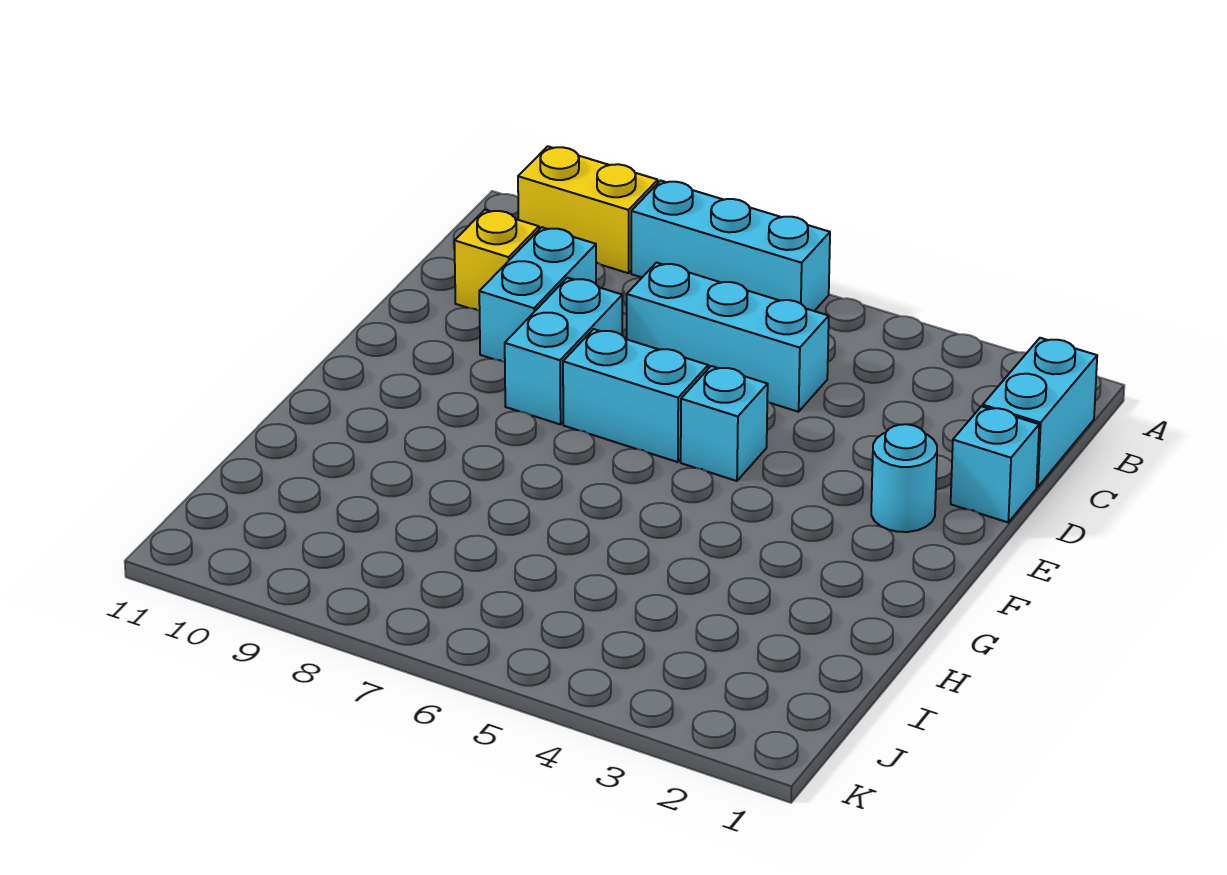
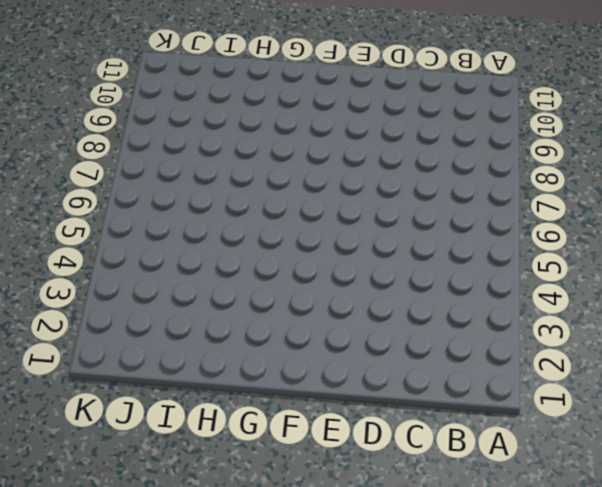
none -> cyan 1x3 brick [631,181,830,311]
none -> yellow 1x2 brick [518,146,658,273]

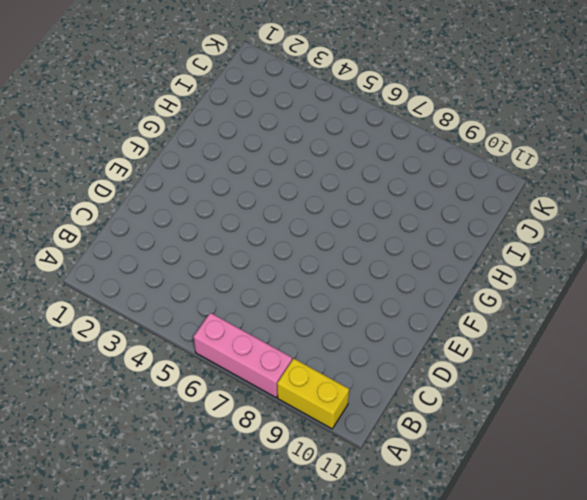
pink 1x3 brick [194,313,292,397] -> cyan 1x3 brick [631,181,830,311]
none -> cyan 1x2 brick [983,338,1097,487]
none -> cyan 1x3 brick [627,263,829,412]

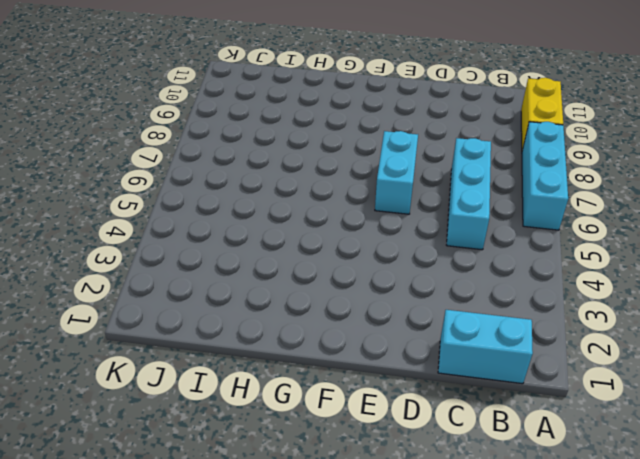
none -> cyan 1x2 brick [479,227,596,362]
none -> yellow 1x1 brick [454,210,539,311]

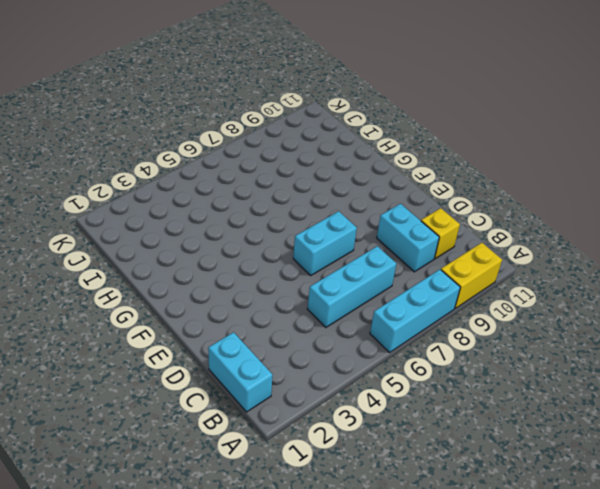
none -> cyan 1x1 brick [951,406,1039,522]
none -> cyan 1x2 brick [505,278,622,424]

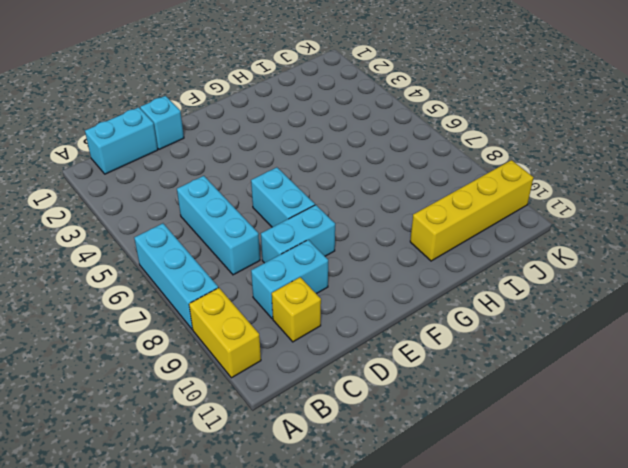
yellow 1x4 brick [410,160,534,261] -> none
none -> cyan 1x1 round brick [871,424,937,532]
none -> cyan 1x1 brick [681,366,768,481]

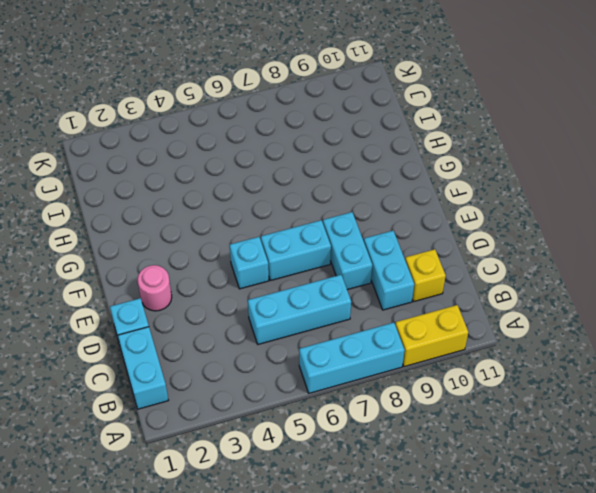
pink 1x1 round brick [138,265,172,311] -> cyan 1x1 round brick [871,424,937,532]

